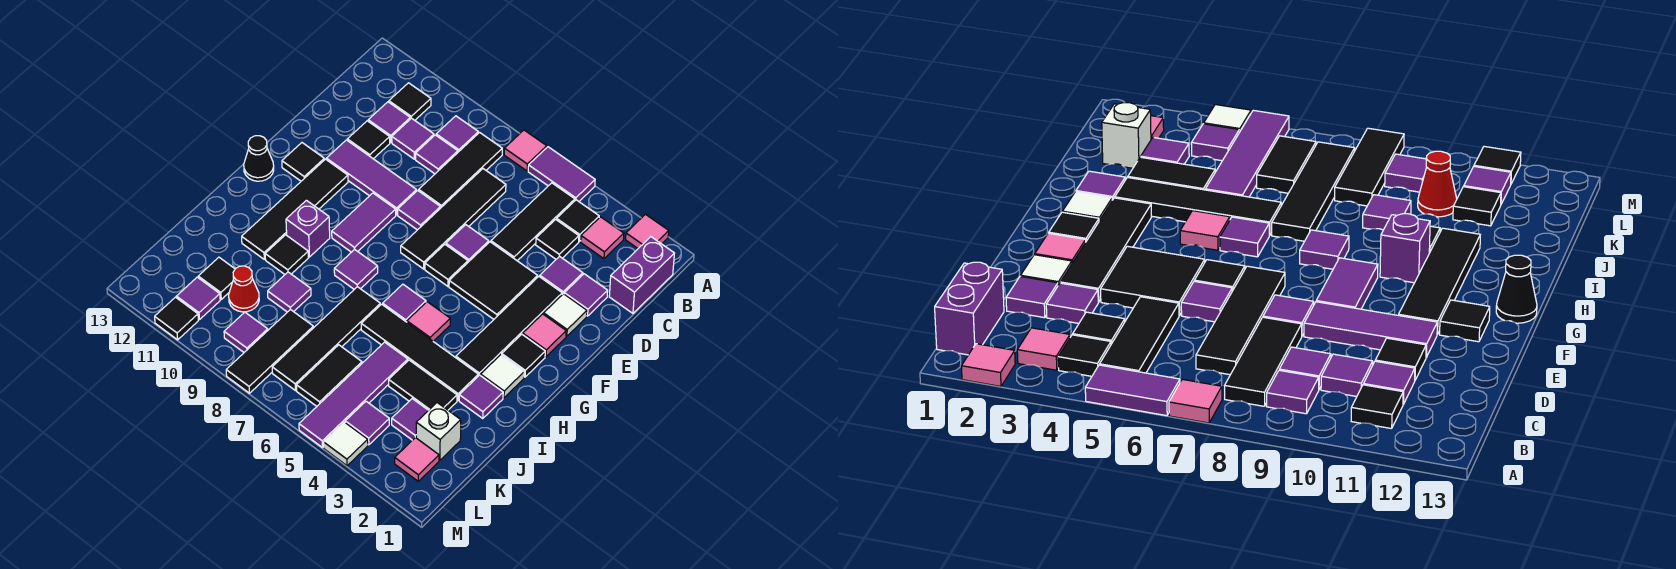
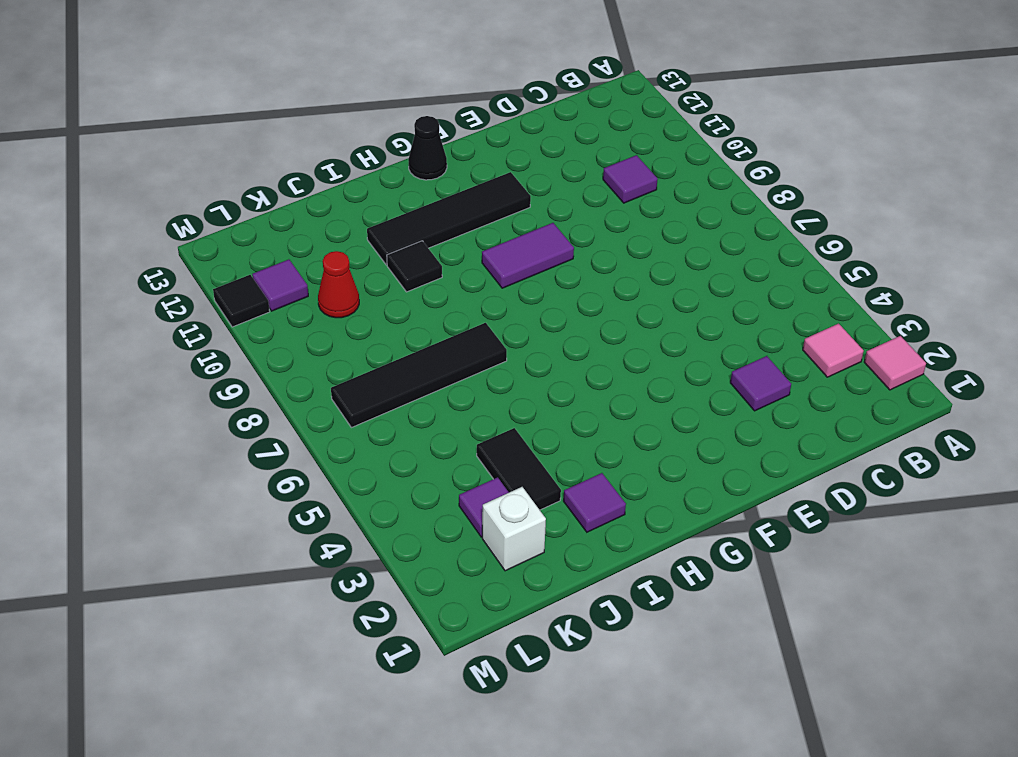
none -> purple 1x2 tile [528,147,595,201]
none -> pink 1x1 tile [504,130,547,171]
none -> purple 1x2 brick [609,237,674,313]
none -> black 1x1 tile [557,200,599,242]

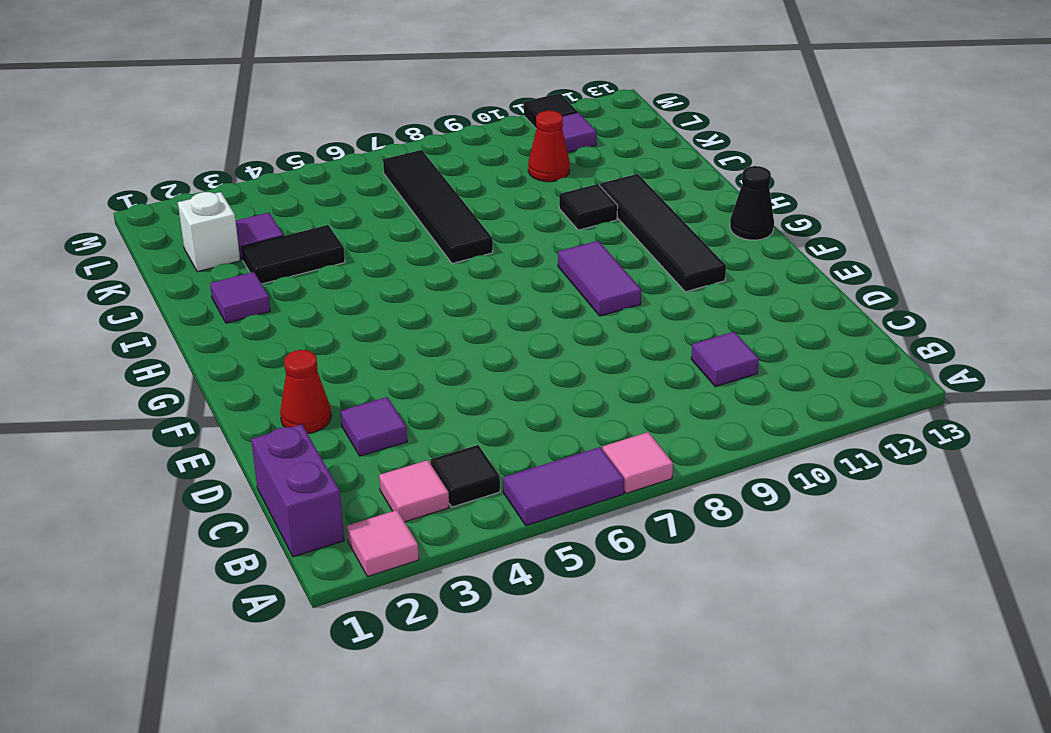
red 1x1 cone [280,350,331,434] -> white 1x1 tile [544,294,587,336]
none -> black 1x3 tile [491,183,575,261]
none -> black 1x3 tile [419,133,502,208]
none -> purple 1x1 tile [436,116,478,152]
none -> black 1x1 tile [389,83,431,120]

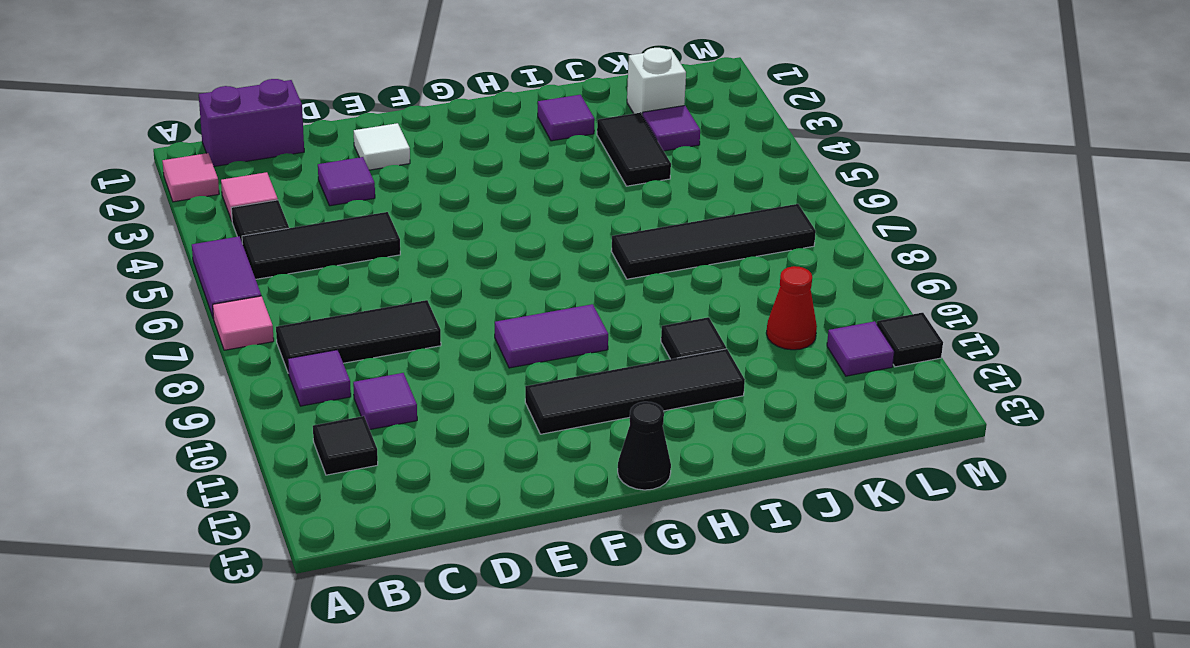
none -> black 1x1 tile [536,219,579,259]
none -> black 1x4 tile [401,169,506,269]
none -> purple 1x1 tile [416,135,458,174]
none -> purple 1x1 tile [368,102,410,142]

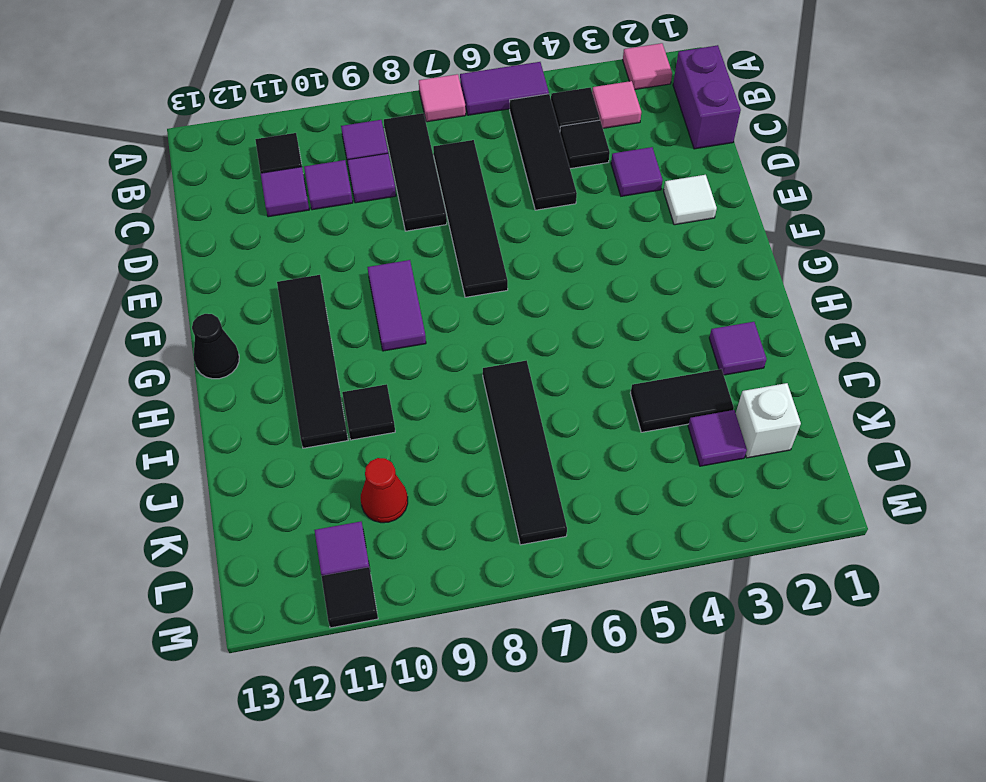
none -> purple 1x1 tile [564,274,608,316]
none -> black 1x1 tile [347,121,390,159]
none -> black 1x4 tile [456,277,562,376]
none -> black 2x2 tile [449,242,538,319]

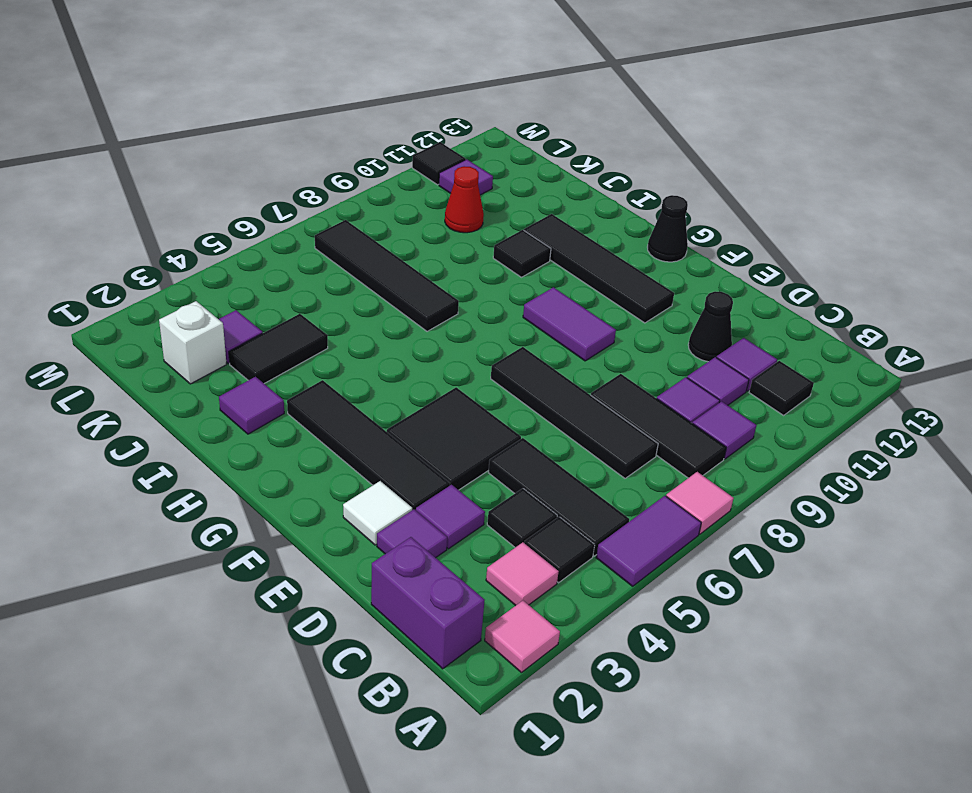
black 1x1 cone [688,291,733,362] -> black 1x1 tile [347,121,390,159]
none -> purple 1x1 tile [446,225,489,262]
none -> purple 1x1 tile [398,190,440,230]
none -> purple 1x3 tile [326,140,416,215]
none -> pink 1x1 tile [523,314,566,357]

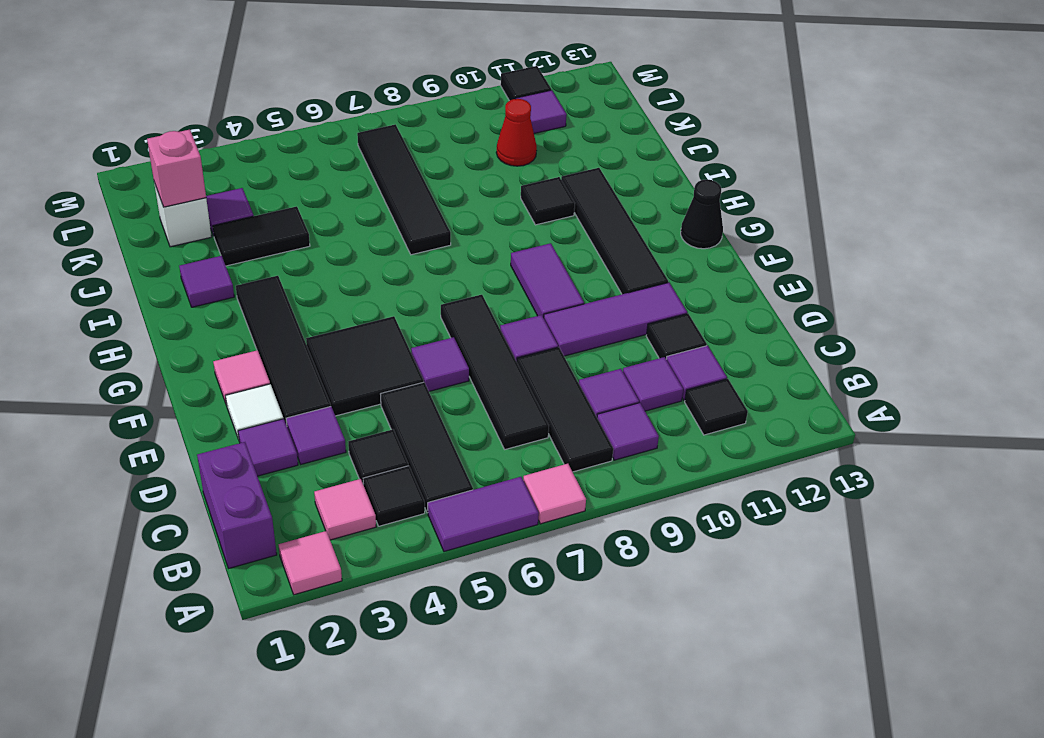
pink 1x1 brick [147,130,206,207] -> none
none -> black 1x1 tile [425,245,468,286]
none -> black 1x1 tile [282,143,324,181]
none -> black 1x1 tile [502,334,545,377]
none -> white 1x1 tile [481,355,524,398]

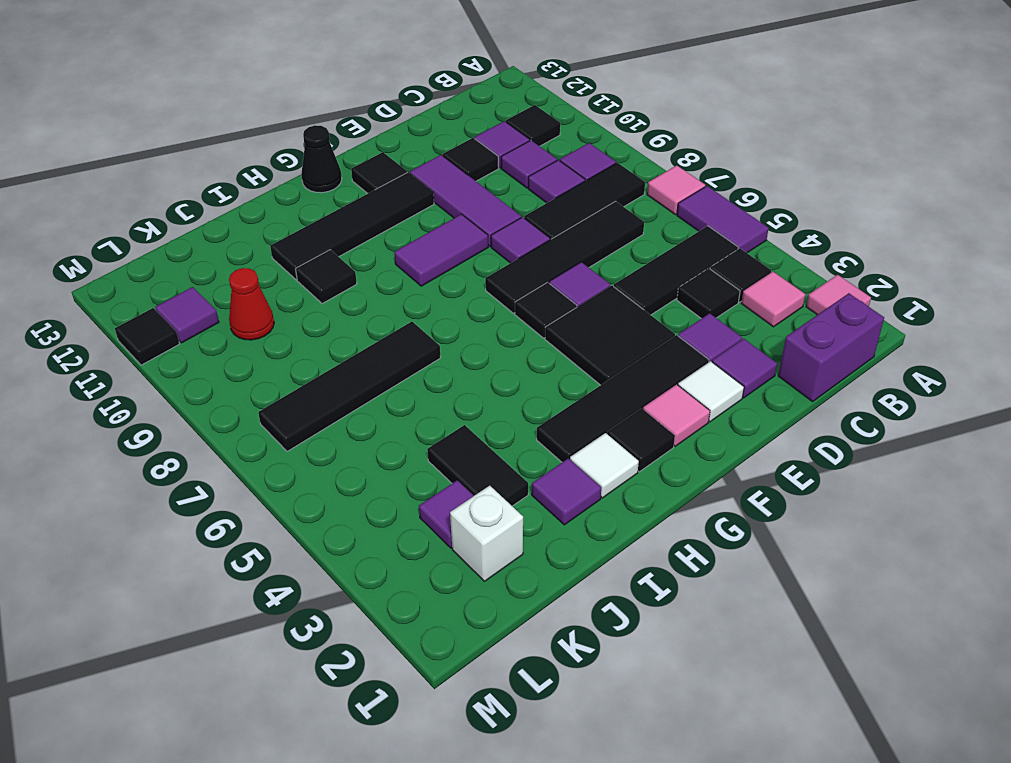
none -> pink 1x1 tile [407,302,450,341]
none -> purple 1x1 tile [383,284,426,322]
none -> purple 1x1 tile [334,249,378,289]
none -> purple 1x1 brick [286,200,330,257]

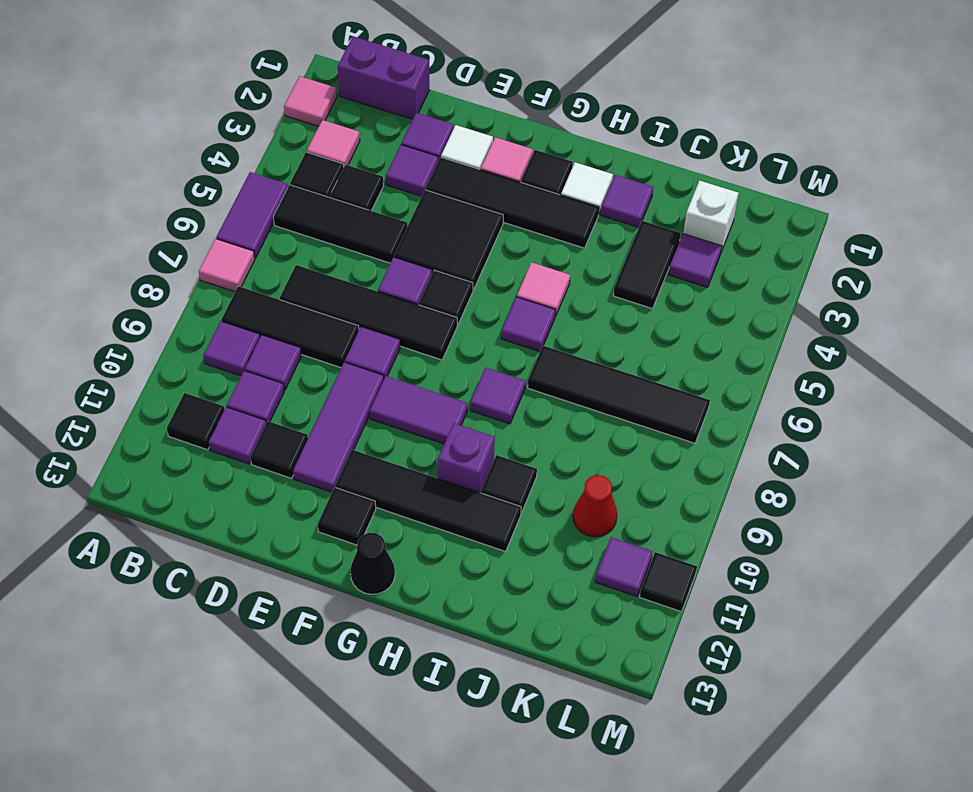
none -> black 1x4 tile [361,304,478,400]
none -> purple 1x4 tile [299,342,408,448]
none -> purple 1x1 tile [268,272,311,312]
none -> black 1x2 tile [296,345,362,406]

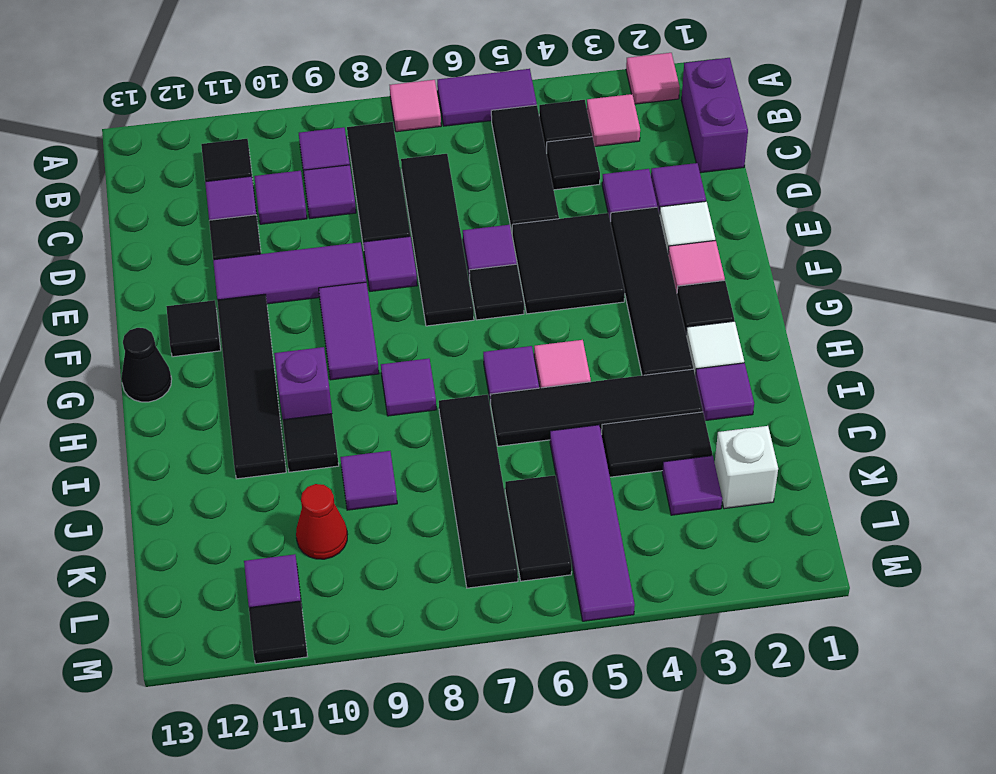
none -> black 1x3 tile [226,309,313,393]
none -> black 1x1 tile [198,257,235,299]
none -> pink 1x1 tile [395,437,439,481]
none -> purple 1x1 tile [345,401,389,445]

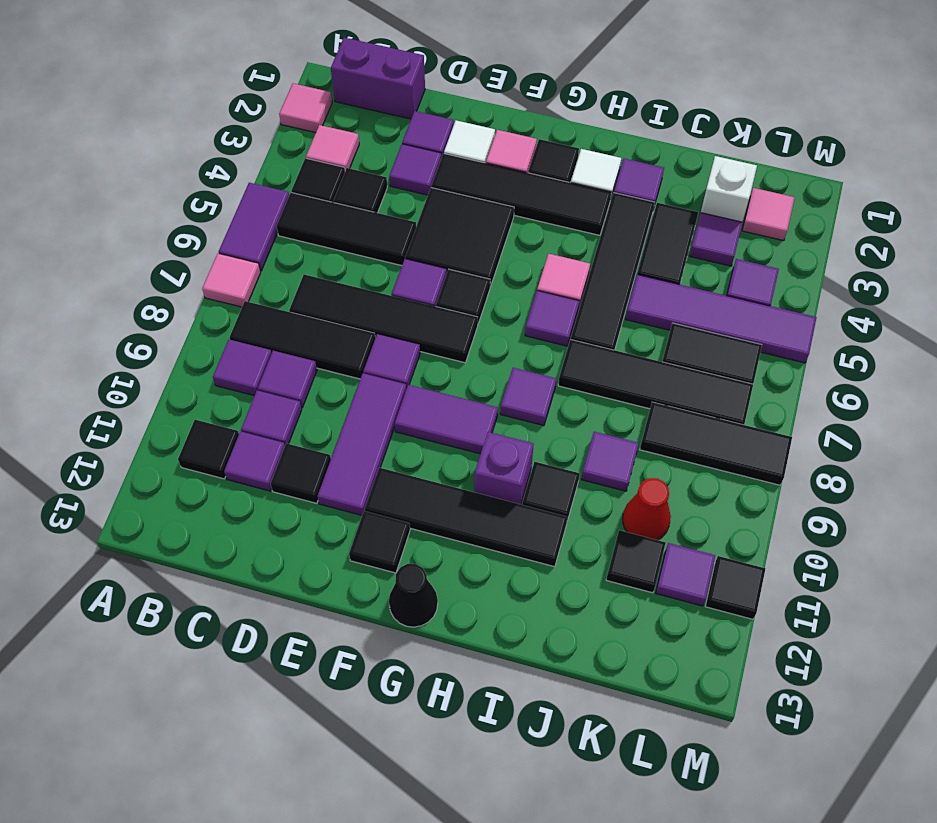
none -> purple 1x1 tile [224,312,268,352]
none -> white 1x1 tile [324,422,368,466]

